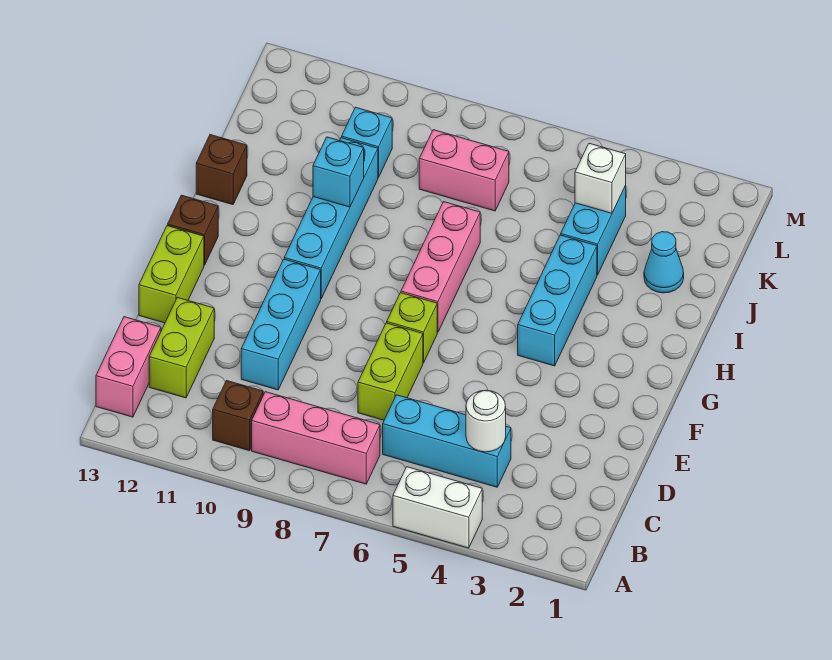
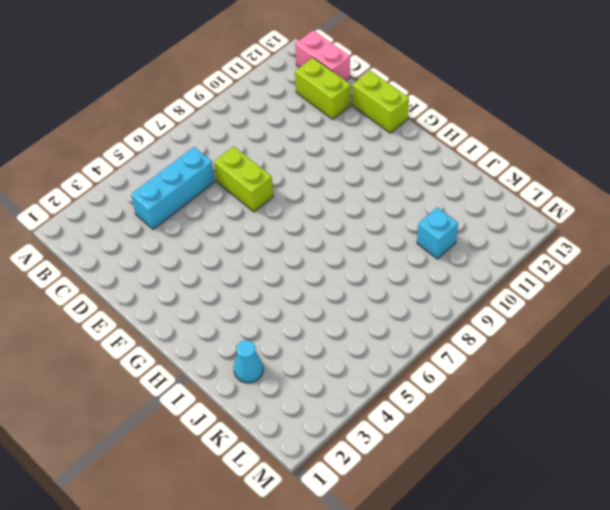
none -> white 1x2 brick [393,467,482,548]
none -> pink 1x3 brick [252,392,380,484]
none -> brown 1x1 brick [213,381,263,451]

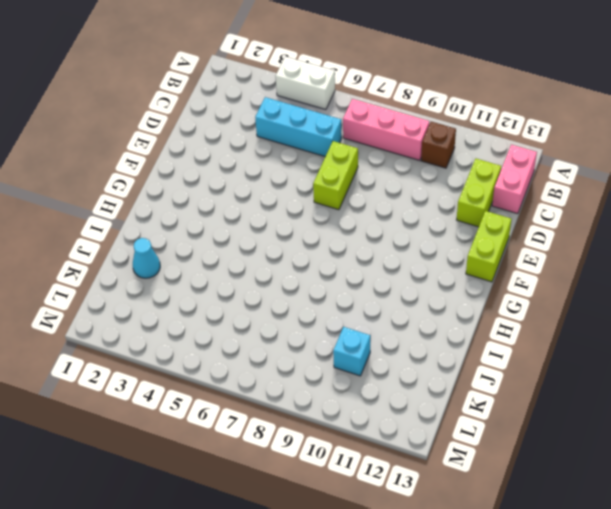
none -> cyan 1x3 brick [241,259,321,390]
none -> lime 1x1 brick [387,293,437,363]
none -> cyan 1x3 brick [518,235,597,366]

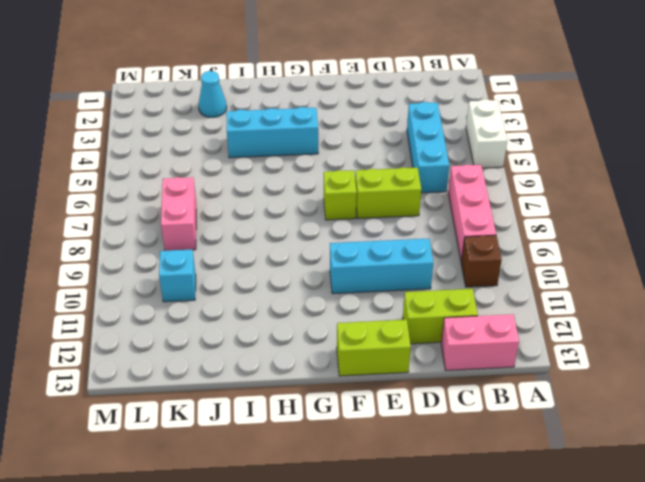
none -> pink 1x3 brick [401,202,480,332]
none -> cyan 1x4 brick [284,138,378,298]
none -> brown 1x1 brick [168,195,218,265]

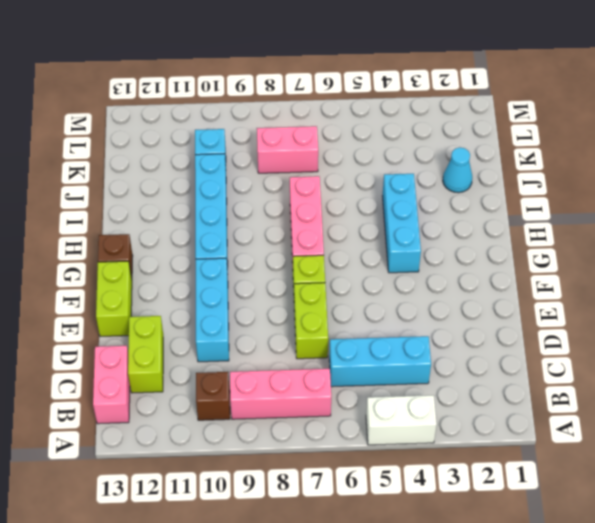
none -> brown 1x1 brick [196,135,247,205]
none -> cyan 1x2 brick [561,185,626,275]
none -> white 1x1 round brick [466,390,506,452]

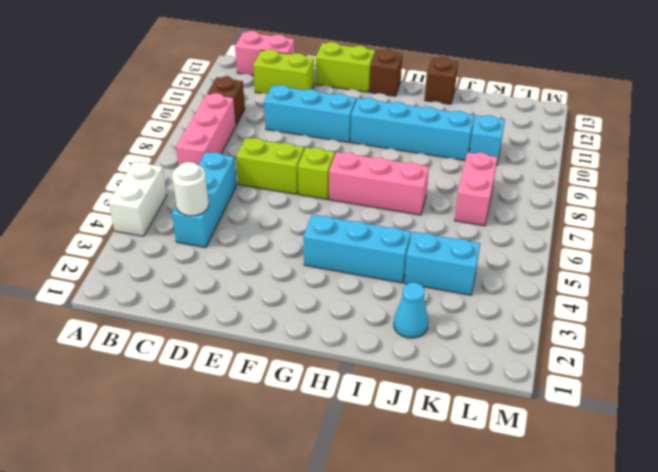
none -> cyan 1x1 brick [313,137,364,207]
none -> white 1x1 brick [575,143,626,213]

